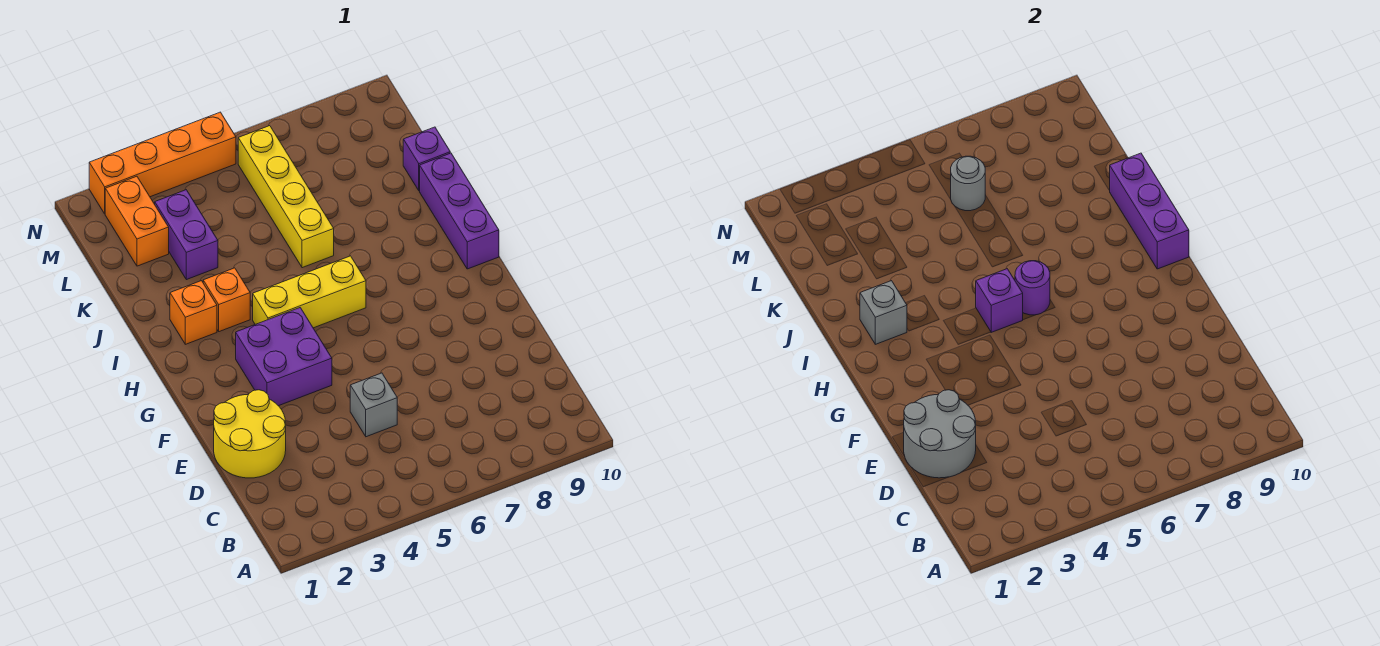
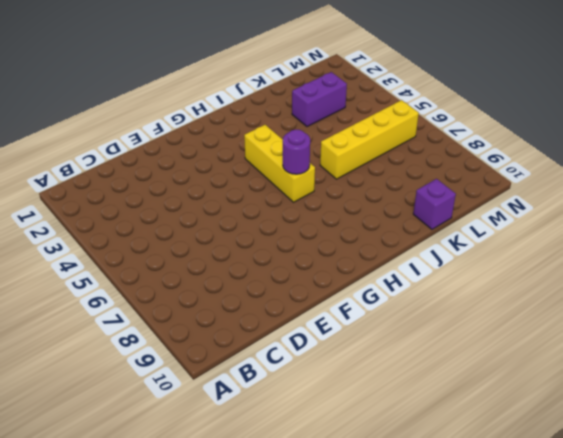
none -> yellow 2x2 round brick [214,390,286,478]
none -> grey 1x1 brick [350,373,397,437]
none -> purple 2x2 brick [236,308,332,406]

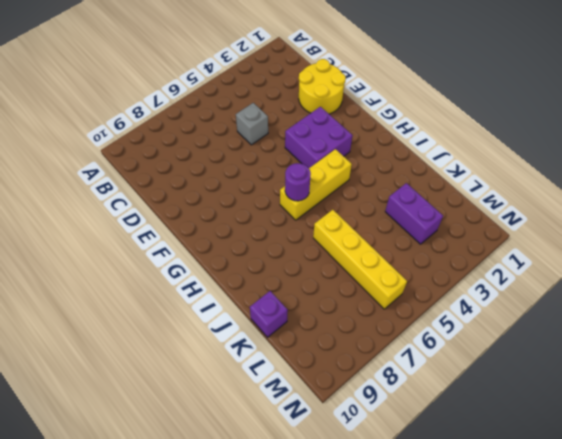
none -> purple 1x3 brick [420,153,499,269]
none -> orange 1x1 brick [170,281,217,344]
none -> orange 1x1 brick [203,268,250,332]

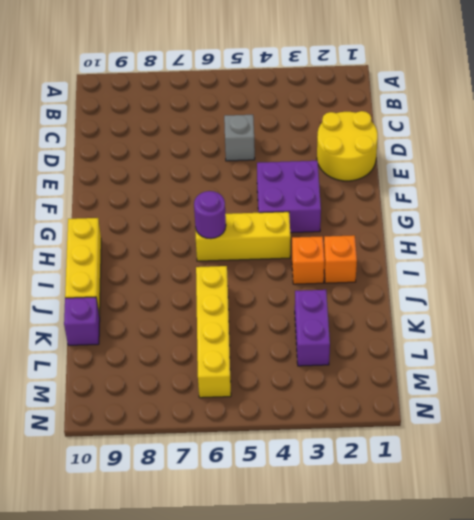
yellow 1x3 brick [65,218,101,316] -> purple 1x3 brick [420,153,499,269]
none -> orange 1x2 brick [105,176,169,266]
none -> orange 1x4 brick [89,112,236,214]
none -> grey 2x2 round brick [904,390,976,478]

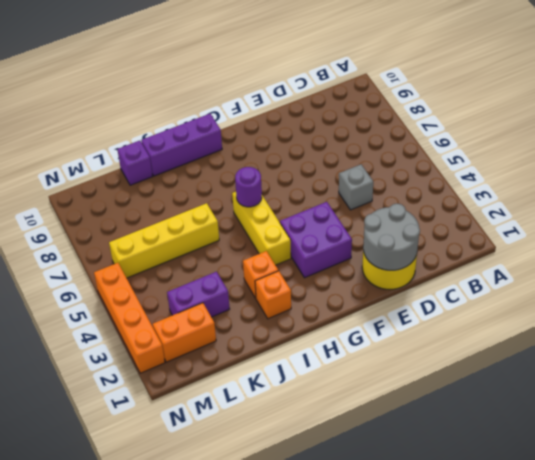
none -> purple 1x1 brick [976,269,1023,332]
none -> purple 1x3 brick [1110,153,1189,269]
none -> grey 1x1 brick [860,281,907,344]

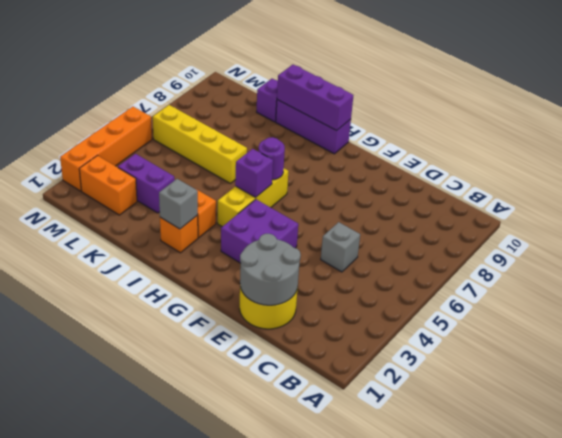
none -> grey 1x1 round brick [951,156,985,211]

